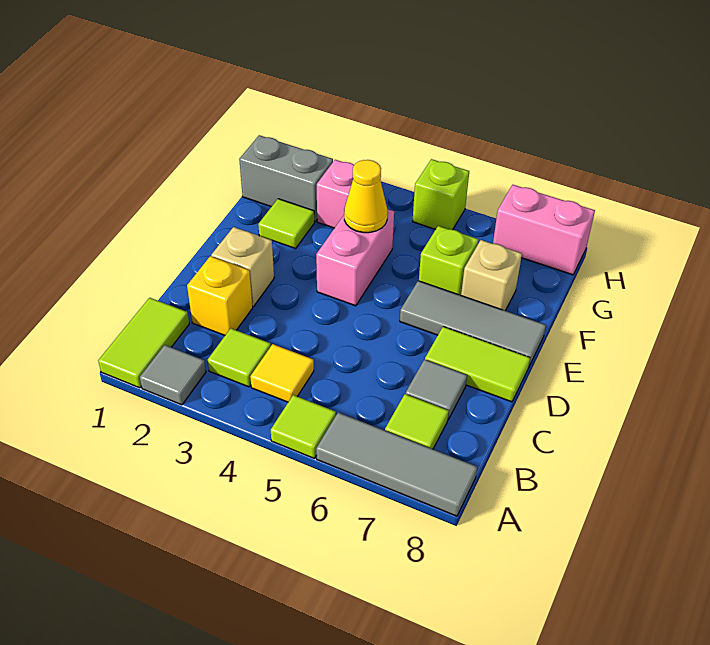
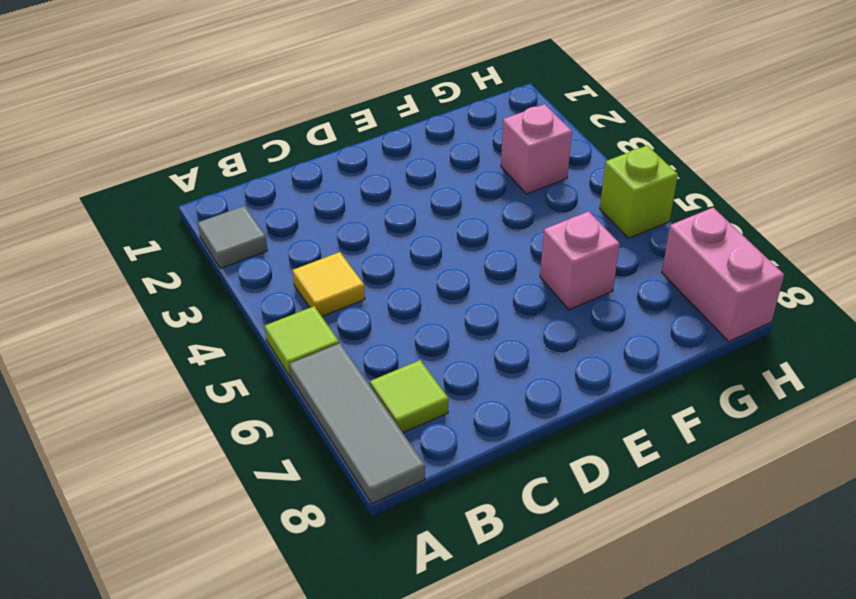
pink 1x1 brick [540,212,620,310] -> lime 1x1 brick [419,226,478,295]
none -> lime 1x2 tile [98,298,189,388]
none -> lime 1x1 tile [208,328,271,387]
none -> yellow 1x1 brick [187,256,253,335]

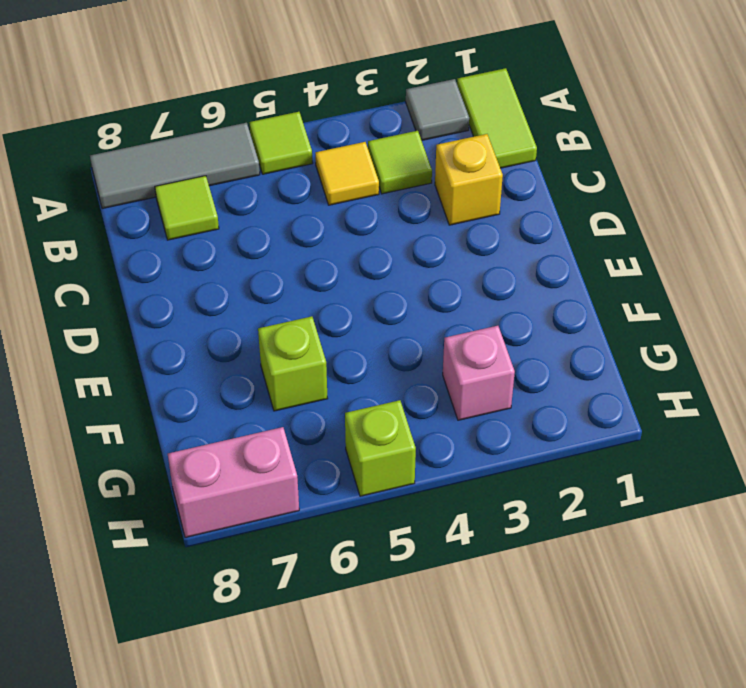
none -> grey 1x1 tile [406,359,467,419]
none -> tan 1x1 brick [211,227,274,307]
none -> lime 1x2 tile [425,327,530,402]

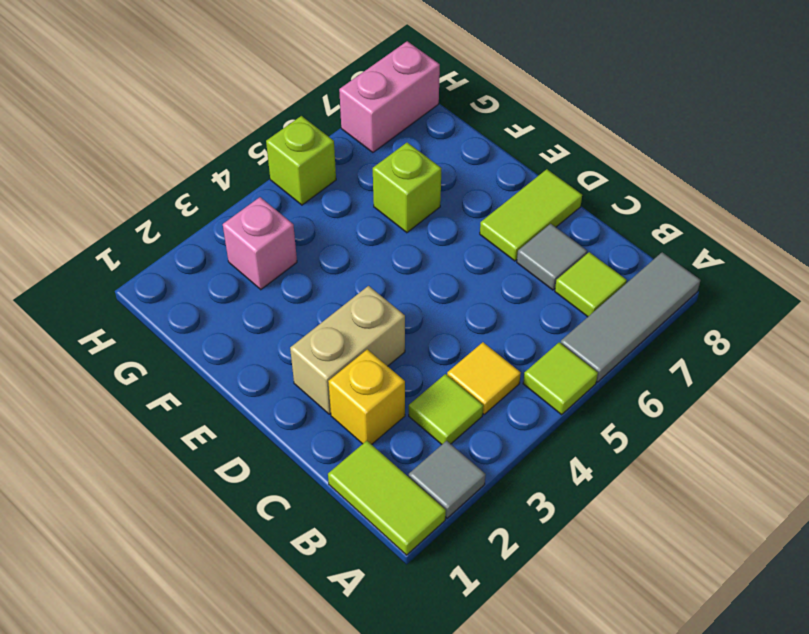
tan 1x2 brick [290,286,405,414] -> tan 1x1 brick [211,227,274,307]
none -> pink 1x2 brick [316,209,394,306]
none -> grey 1x3 tile [400,281,546,368]
none -> lime 1x1 tile [258,199,314,249]

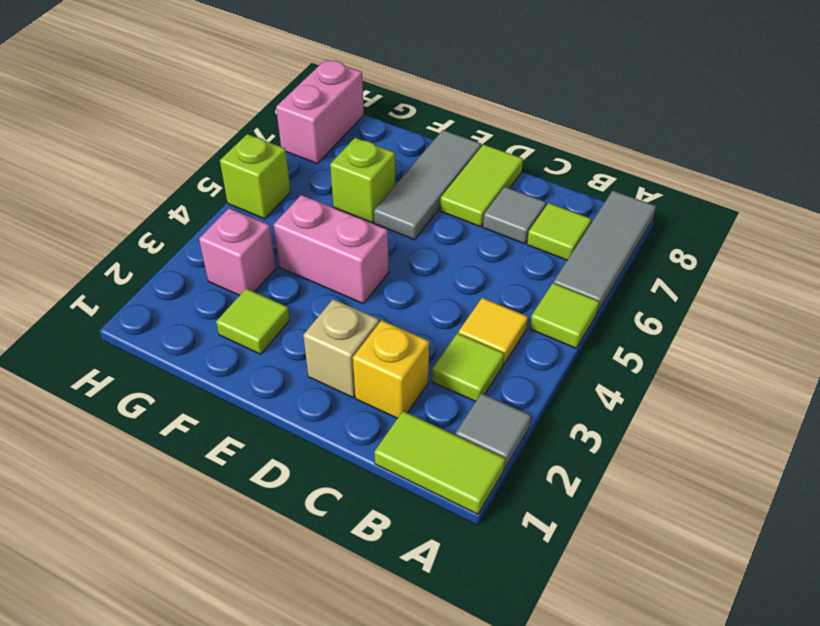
none -> tan 1x1 brick [461,240,522,311]
none -> grey 1x2 brick [239,135,333,221]
none -> yellow 1x1 cone [344,160,388,233]

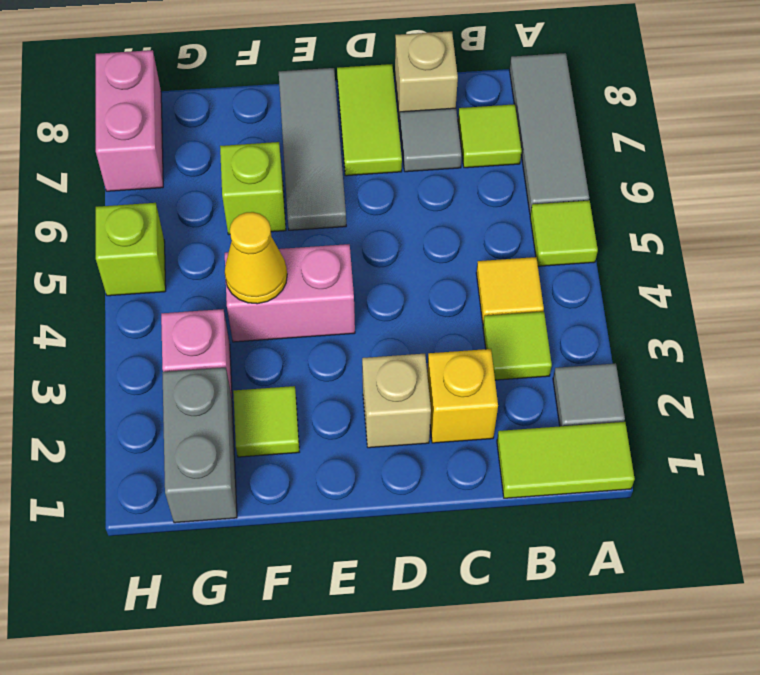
tan 1x1 brick [395,31,458,122] -> tan 1x1 brick moved to [461,240,522,311]

